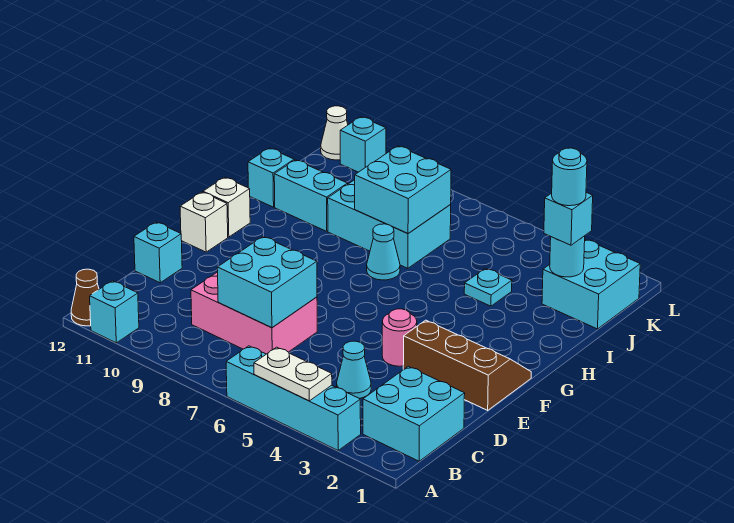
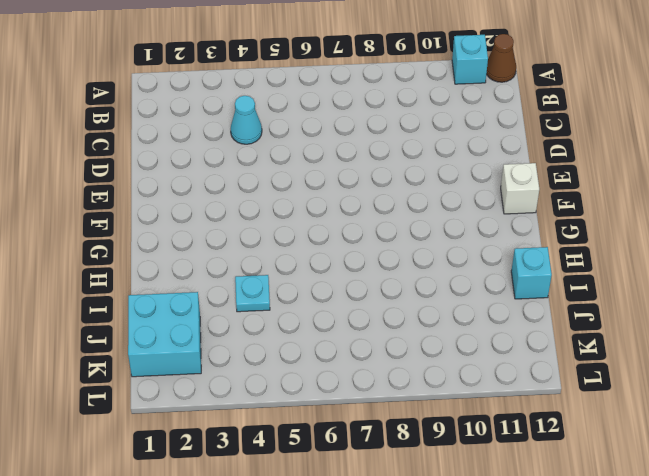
none -> cyan 1x4 brick [226,346,361,450]
none -> cyan 2x2 brick [363,366,465,461]
none -> pink 2x3 brick [191,272,317,354]

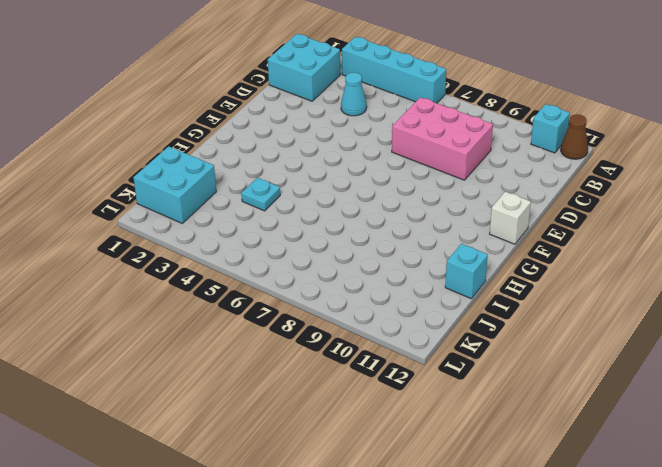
none -> cyan 1x1 brick [134,222,182,283]
none -> brown 2x3 slope [403,320,531,410]
none -> pink 1x1 round brick [382,309,417,366]

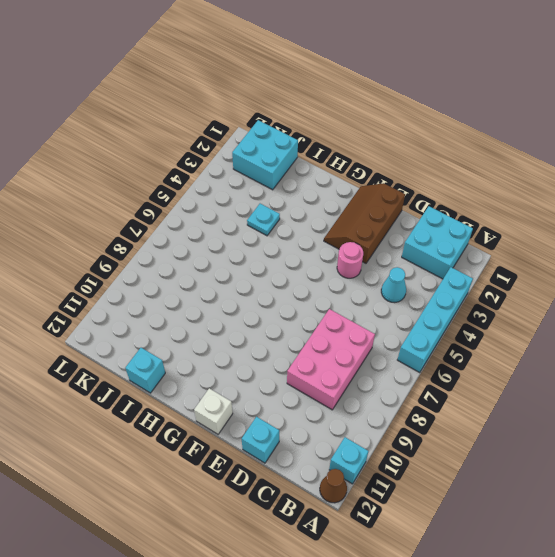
none -> white 1x1 brick [203,177,250,237]
none -> cyan 1x1 cone [367,224,400,280]
none -> cyan 2x3 brick [328,180,451,268]

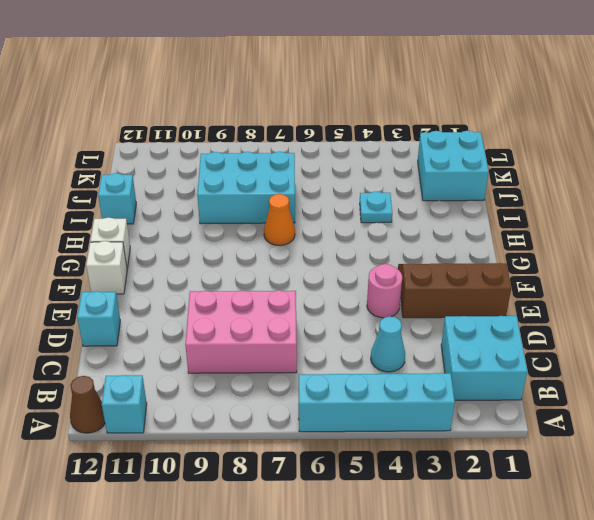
orange 1x1 cone [264,194,295,245] -> cyan 1x1 cone [367,224,400,280]
none -> cyan 1x2 brick [274,160,348,231]
none -> cyan 1x1 brick [340,117,386,172]
none -> white 1x1 cone [321,106,348,160]

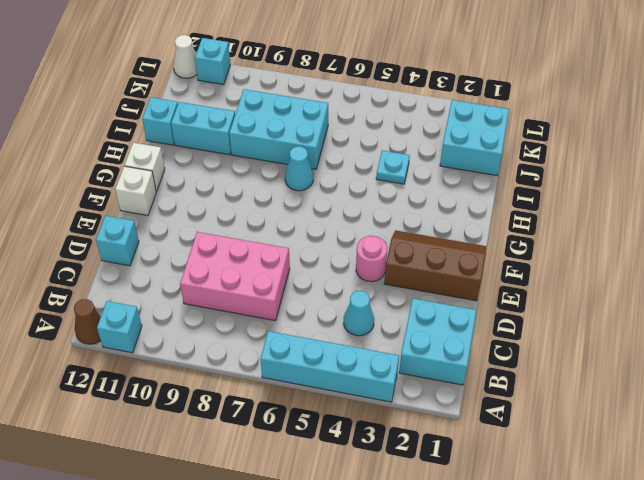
none -> white 1x2 plate [254,347,332,401]
none -> cyan 2x2 brick [217,237,317,328]
none -> cyan 2x2 brick [355,146,451,234]

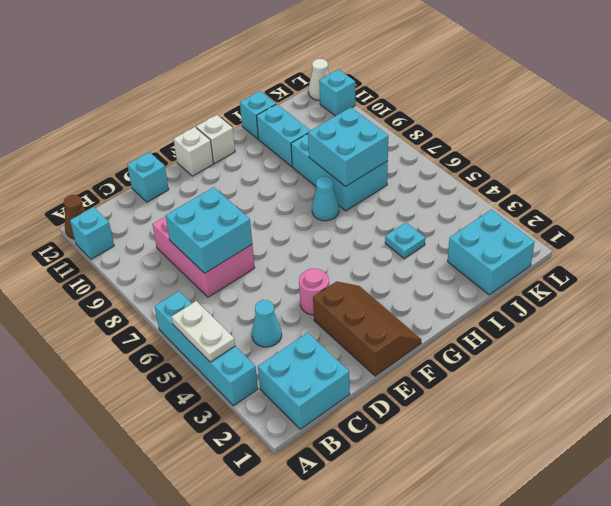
none -> cyan 1x1 round brick [550,236,585,277]
none -> cyan 1x1 brick [544,192,593,245]
none -> cyan 1x1 round brick [552,148,587,206]

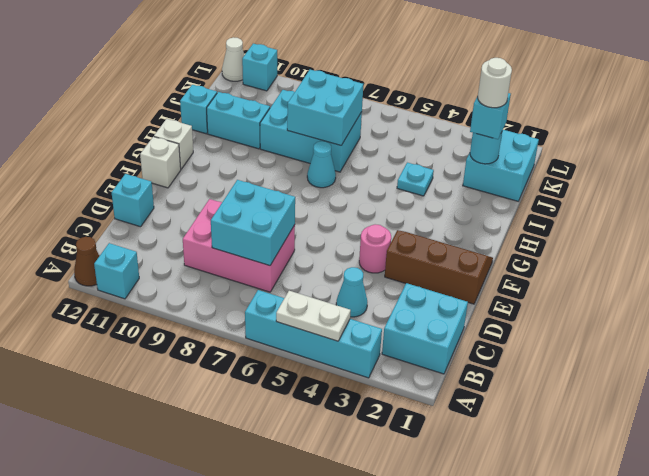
white 1x1 round brick [478,58,512,108] -> cyan 1x1 round brick [552,148,587,206]

